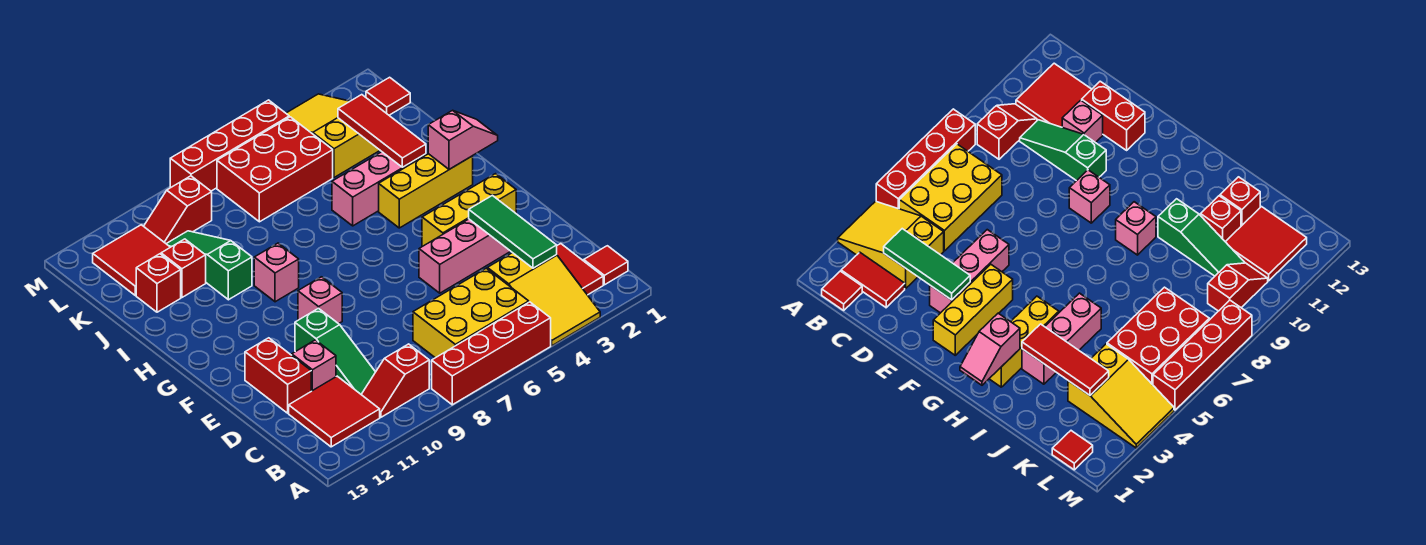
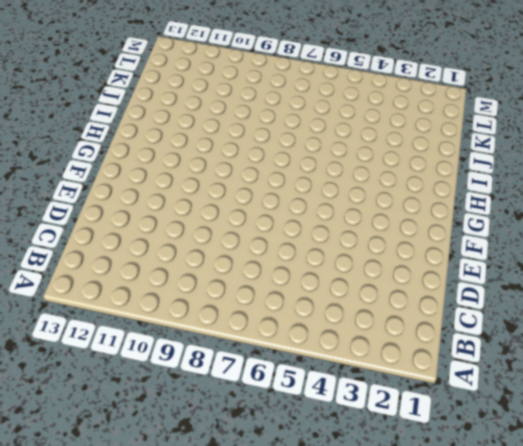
none -> yellow 2x3 slope [487,253,600,346]
none -> red 1x4 brick [432,302,551,405]
none -> red 1x1 tile [584,246,628,285]

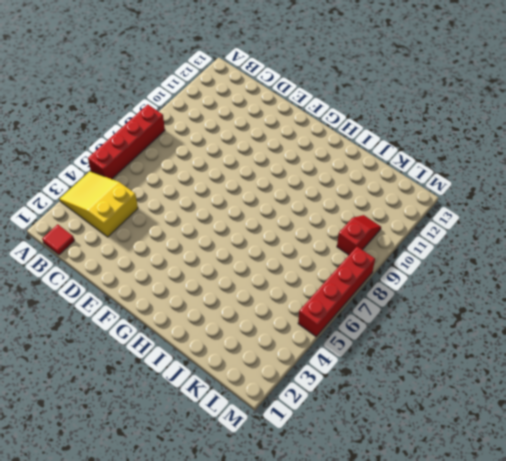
none -> red 1x2 tile [557,244,603,295]
none -> yellow 2x3 brick [413,268,529,358]
none -> red 1x2 slope [361,344,429,417]

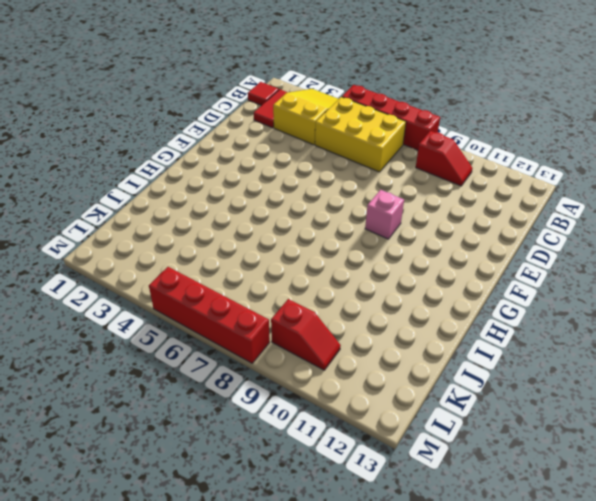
none -> red 2x2 tile [289,376,380,447]
none -> green 1x3 slope [295,308,375,394]
none -> pink 1x1 brick [292,340,336,391]

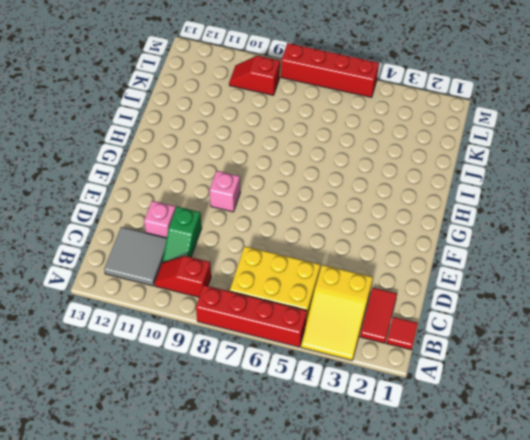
grey 2x2 tile [104,227,167,286] -> red 2x2 tile [289,376,380,447]
green 1x2 slope [163,207,202,262] -> green 1x3 slope [295,308,375,394]
none -> red 1x2 brick [245,338,311,413]
none -> pink 1x3 brick [419,219,511,293]
none -> yellow 1x3 brick [422,174,516,246]

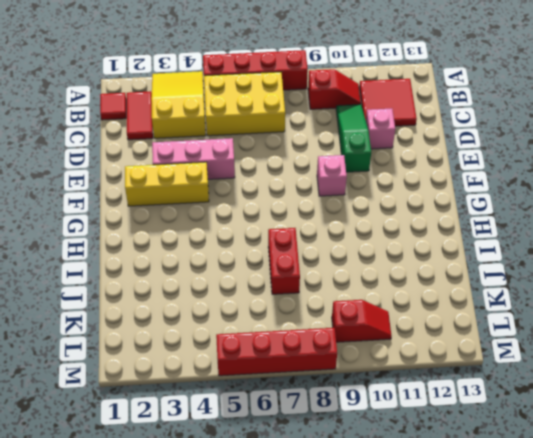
red 1x2 brick [268,228,300,294] -> red 1x2 brick moved to [245,338,311,413]
none -> yellow 1x3 brick [379,154,473,228]
none -> pink 1x1 brick [254,243,299,302]
none -> pink 1x3 brick [332,152,426,226]

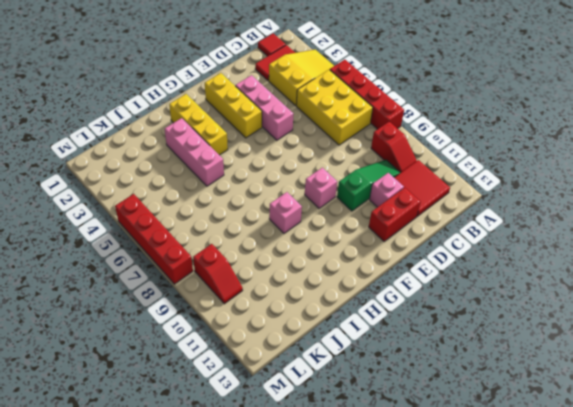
none -> green 1x3 slope [167,231,252,300]
none -> red 1x1 brick [161,239,206,298]
none -> red 1x1 brick [136,254,181,312]

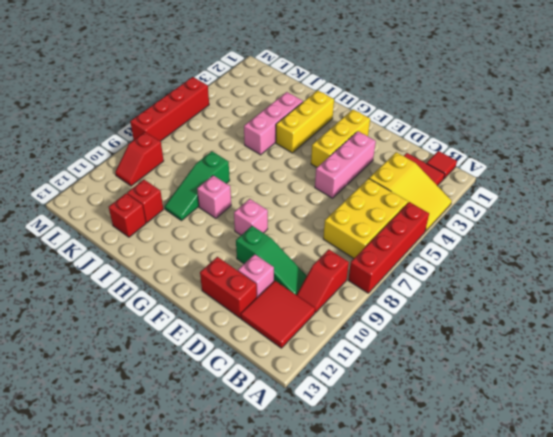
green 1x3 slope [165,151,230,221] -> green 1x3 slope turned to [167,231,252,300]
none -> yellow 2x3 slope [286,94,380,177]
none -> red 2x3 brick [217,117,333,222]
none -> red 2x2 tile [93,225,170,295]

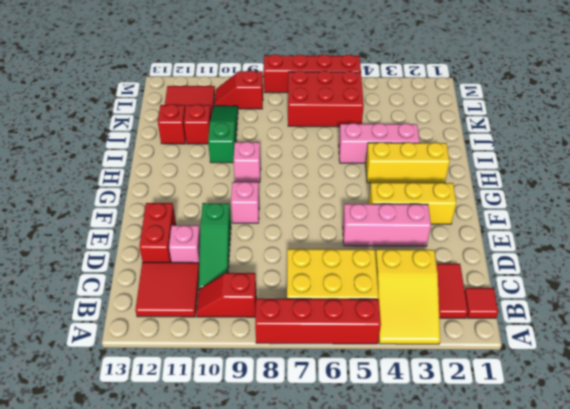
none -> yellow 2x3 slope [286,94,380,177]
none -> red 1x1 tile [366,77,410,115]
none -> green 1x3 tile [469,195,557,268]

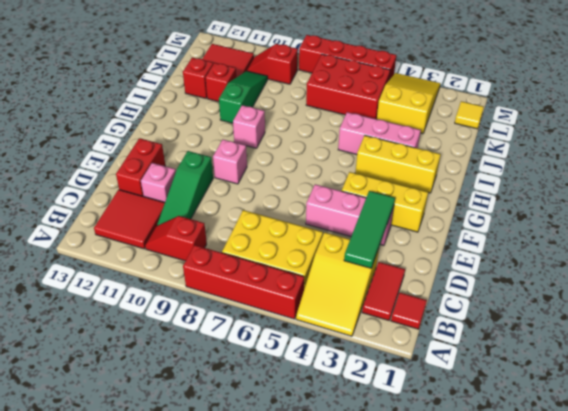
yellow 1x1 tile [455,101,484,129] -> red 1x1 tile [366,77,410,115]
none -> pink 1x2 slope [428,110,498,169]
none -> red 1x3 tile [338,95,426,167]

